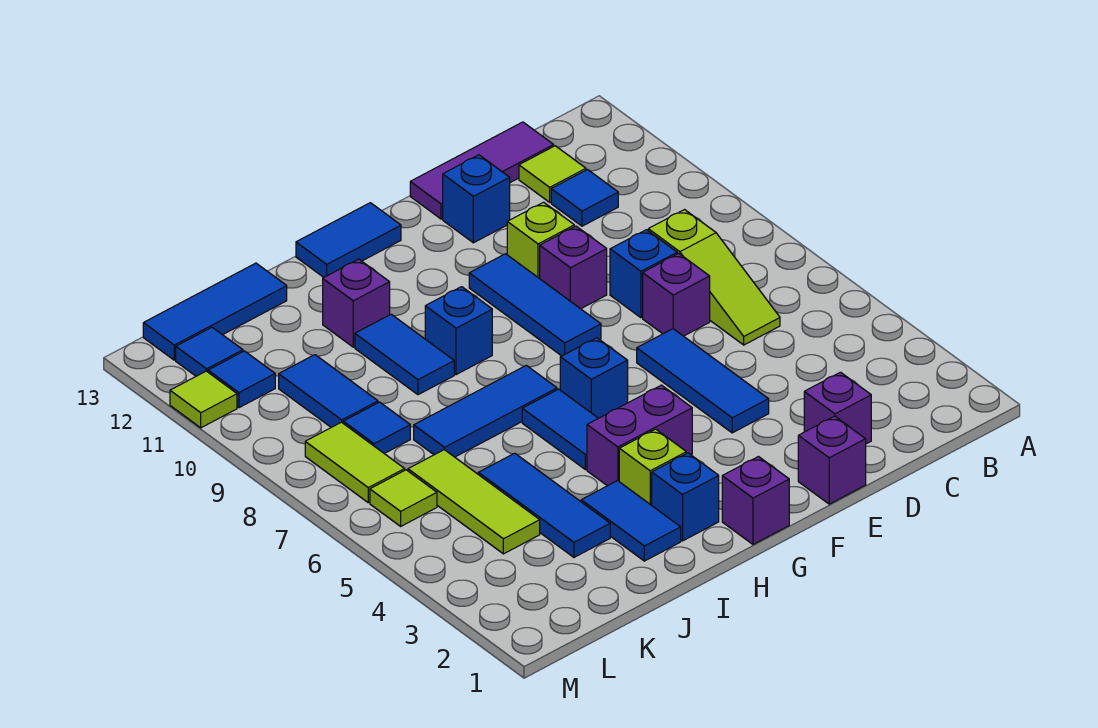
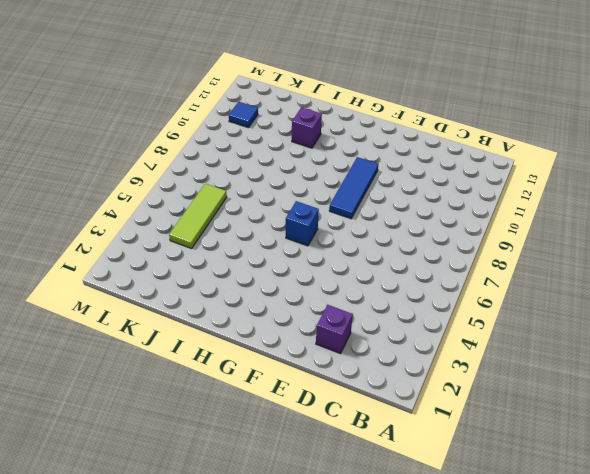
none -> lime 1x3 slope [648,210,780,345]
none -> blue 1x1 tile [551,170,618,226]
none -> lime 1x1 tile [519,146,586,202]
none -> purple 1x3 tile [410,122,554,219]

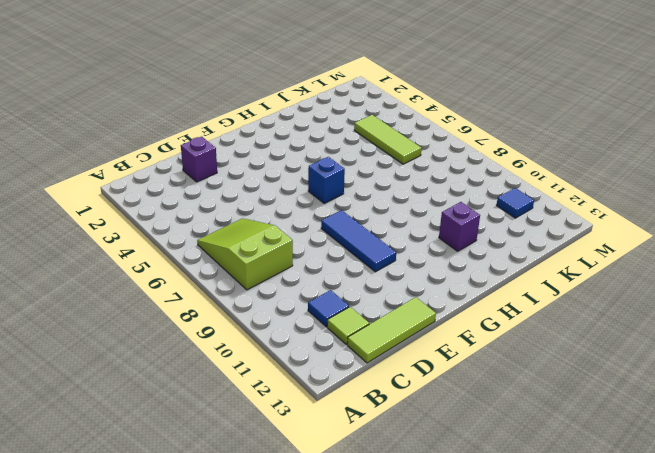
lime 2x3 slope [197,218,293,290] -> lime 1x3 slope [648,210,780,345]
lime 1x3 tile [347,297,436,363] -> purple 1x3 tile [410,122,554,219]
none -> purple 1x1 brick [643,254,710,336]
none -> blue 1x1 brick [610,230,677,318]
none -> purple 1x1 brick [798,416,866,504]
none -> blue 1x3 tile [637,329,769,433]

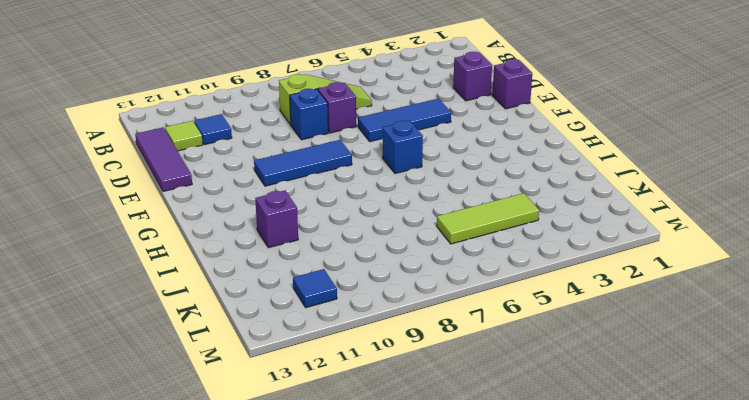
none -> purple 1x1 brick [540,226,607,309]
none -> lime 1x1 brick [507,202,574,279]
none -> blue 1x1 brick [443,155,510,243]
none -> purple 1x1 brick [722,457,789,544]

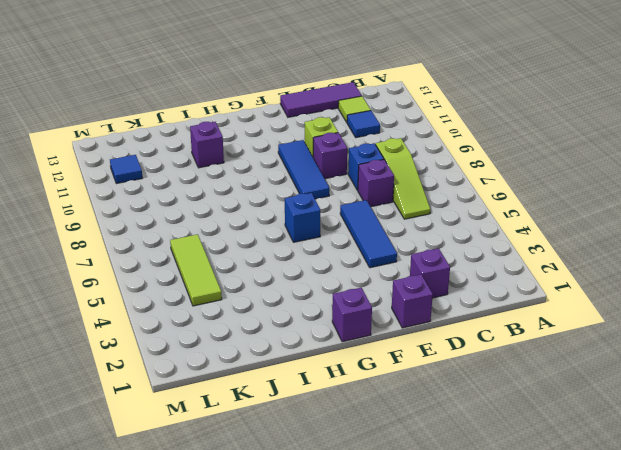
none -> blue 1x1 brick [443,155,510,243]
none -> purple 1x2 brick [587,385,692,486]
none -> blue 1x2 tile [296,203,401,277]
none -> blue 1x1 brick [652,453,719,541]

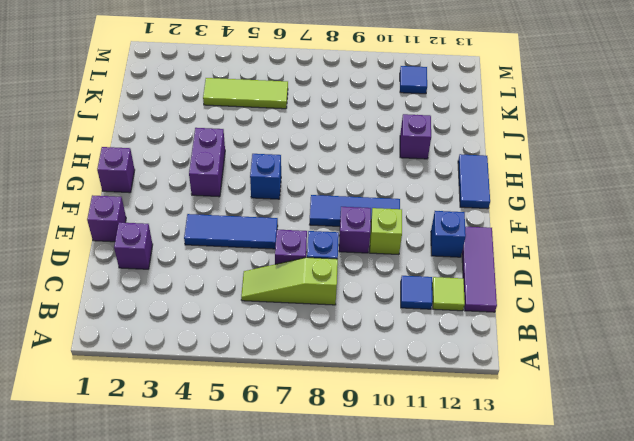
none -> blue 1x1 brick [652,453,719,541]
none -> lime 1x1 brick [619,429,686,505]
none -> blue 1x2 tile [522,389,598,470]
none -> blue 1x3 tile [414,365,557,457]

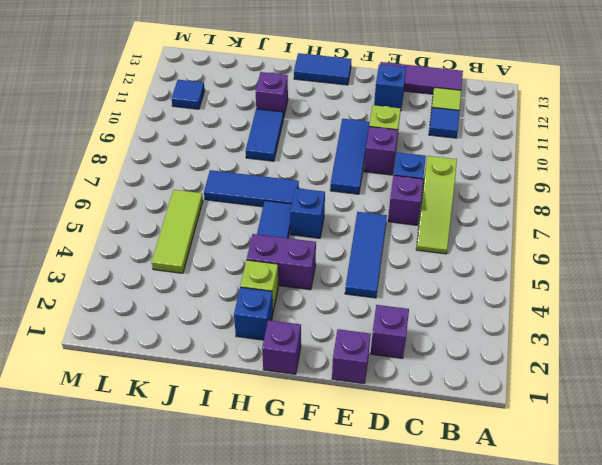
none -> blue 1x1 brick [425,287,492,375]
none -> blue 1x2 tile [581,481,681,561]
none -> blue 1x3 tile [478,453,610,557]
none -> blue 1x3 tile [143,263,287,360]

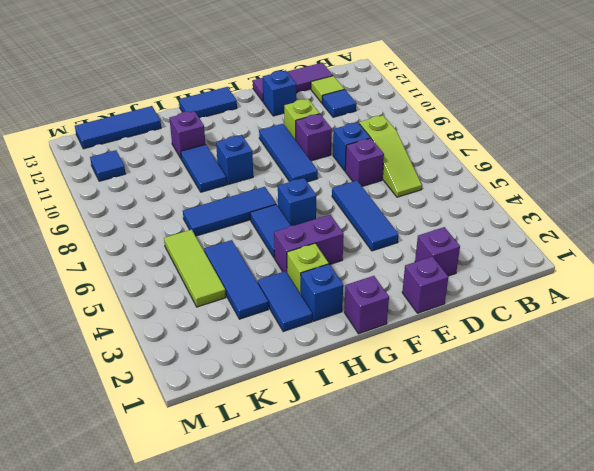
none -> blue 1x1 tile [343,402,410,454]
none -> blue 1x2 tile [279,355,378,427]
none -> lime 1x1 tile [370,470,437,526]
none -> lime 1x2 tile [305,422,405,503]

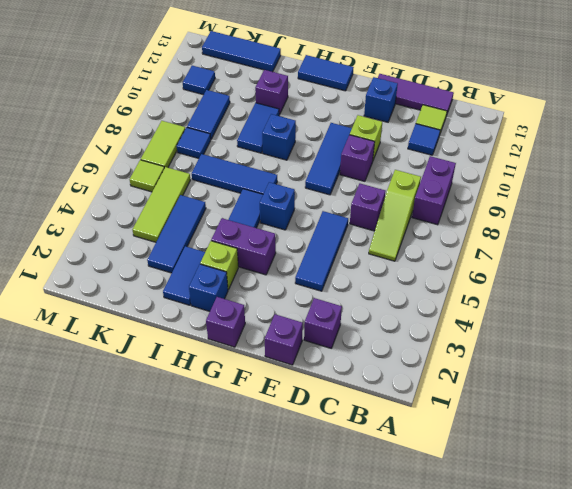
purple 1x2 brick [412,156,456,225] -> none
none -> blue 1x1 brick [610,230,677,318]
none -> blue 1x1 tile [176,327,243,376]
none -> lime 1x1 tile [170,371,237,428]

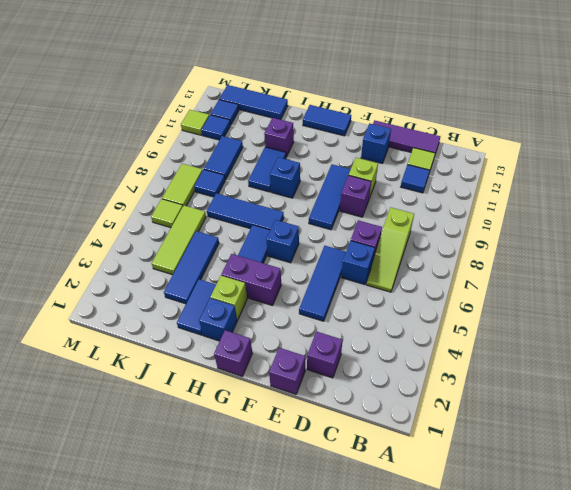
blue 1x1 brick [341,241,375,285] -> blue 1x1 brick moved to [610,230,677,318]

